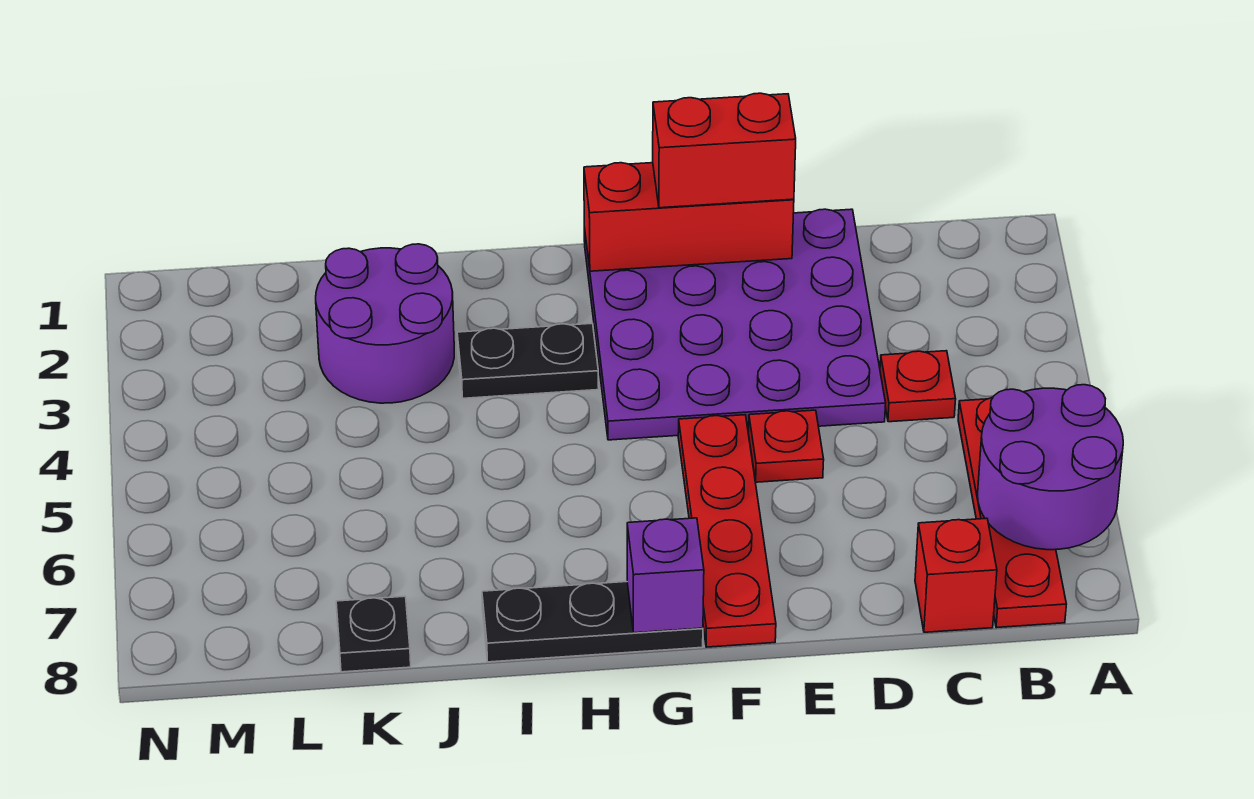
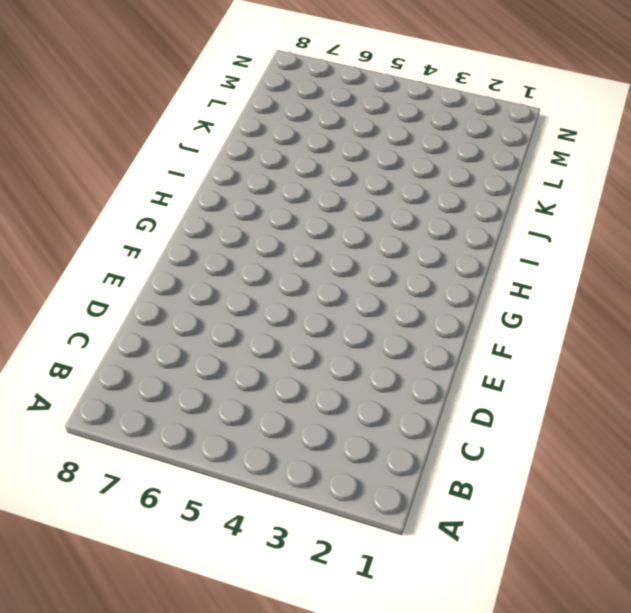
none -> red 1x4 plate [958,398,1066,628]
none -> red 1x1 plate [880,351,956,422]
none -> red 1x1 brick [915,518,997,632]

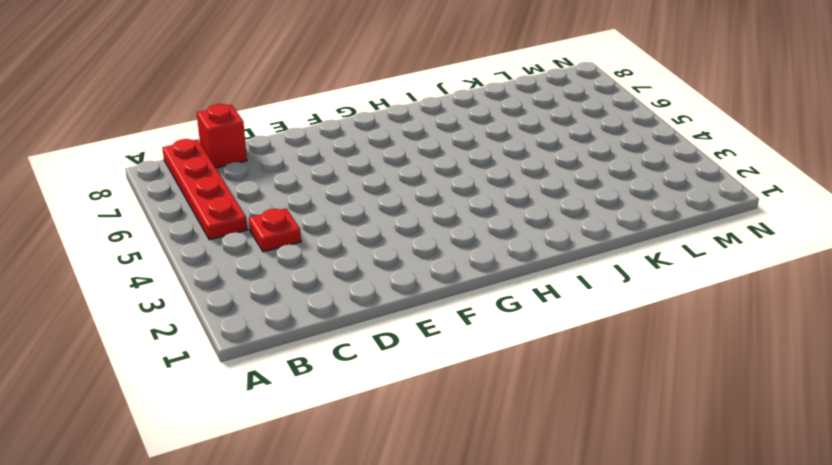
none -> purple 4x4 plate [584,209,886,440]
none -> red 1x1 plate [749,410,824,482]
none -> red 1x4 plate [678,415,776,647]

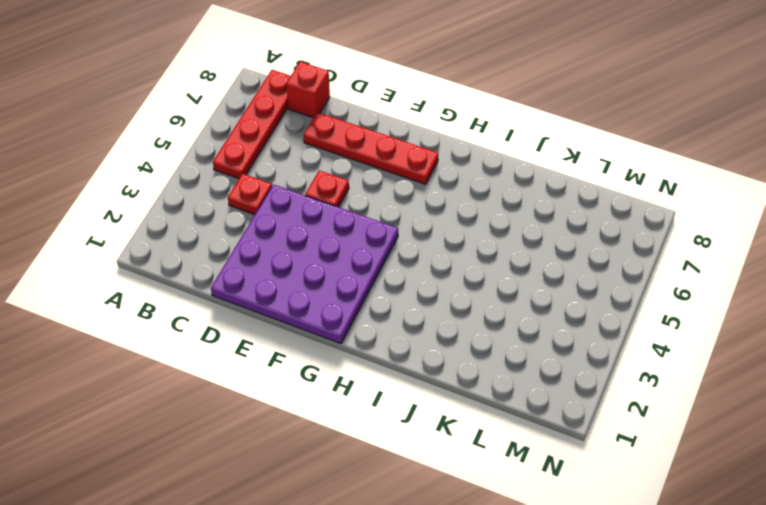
red 1x4 plate [304,112,438,184] -> red 1x4 plate turned to [678,415,776,647]
none -> black 1x3 plate [482,582,703,662]
none -> black 1x2 plate [457,323,599,398]
none -> purple 2x2 round brick [316,244,454,403]

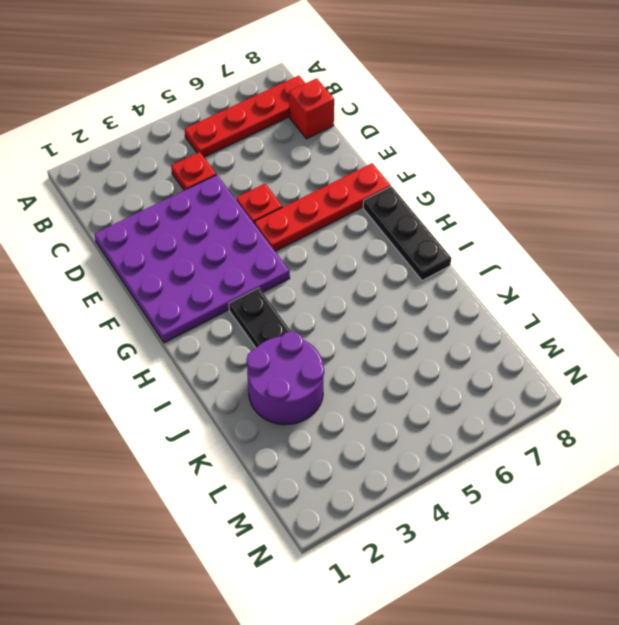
none -> black 1x1 plate [336,596,411,672]
none -> purple 2x2 round brick [978,385,1123,550]
none -> red 1x3 brick [584,163,794,271]

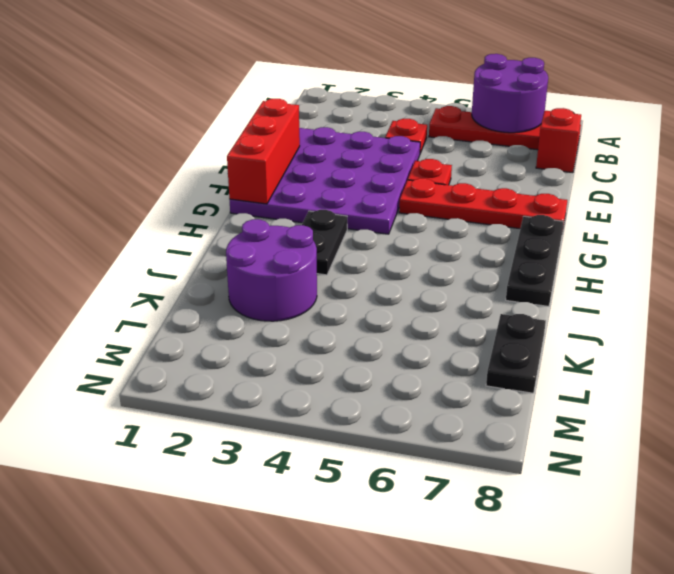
black 1x2 plate [486,314,546,393] -> black 1x1 plate [336,596,411,672]
none -> purple 1x1 brick [627,518,704,633]
none -> red 1x2 brick [653,93,796,208]

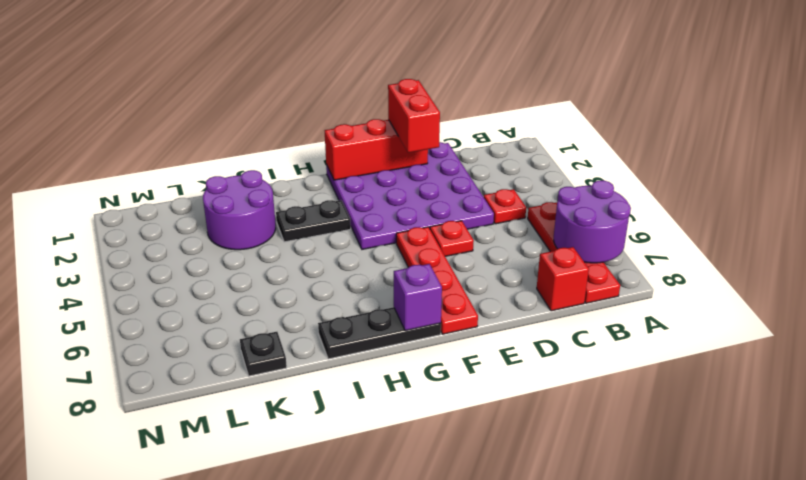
red 1x2 brick [388,79,440,153] -> red 1x2 brick turned to [653,93,796,208]

